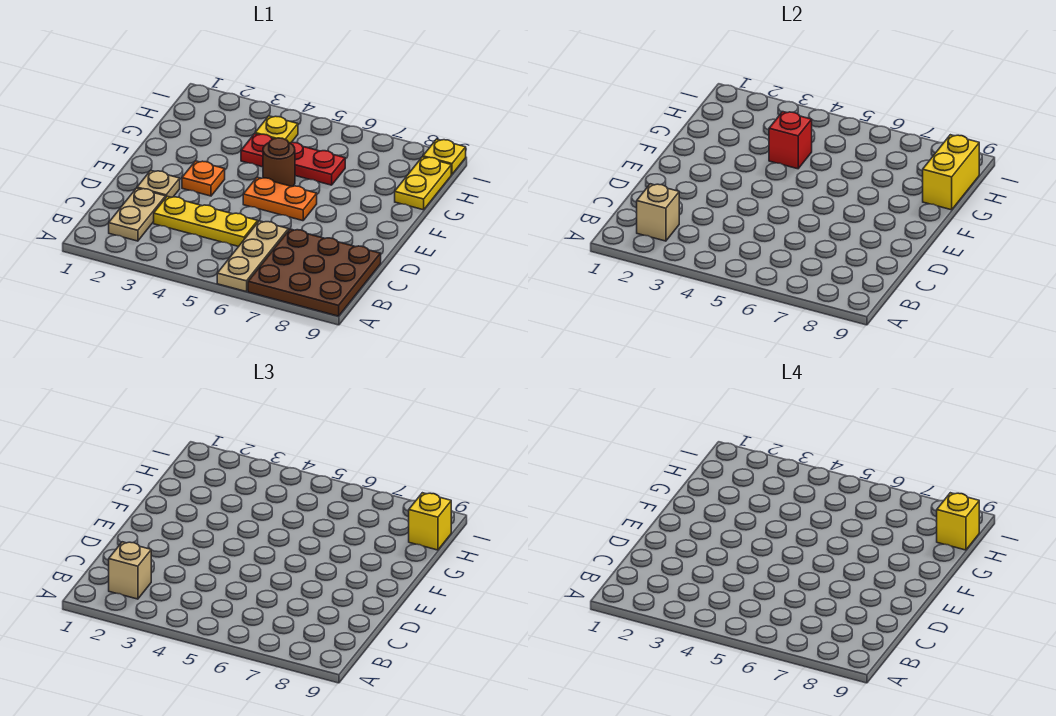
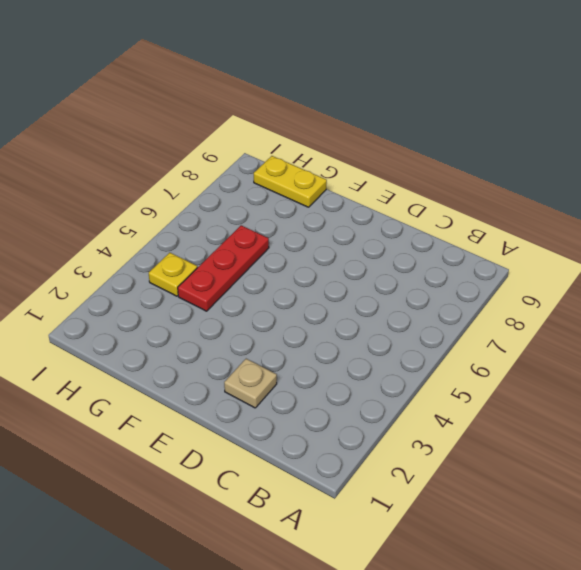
none -> tan 1x3 plate [217,221,288,292]
none -> brown 3x3 plate [248,229,381,316]
none -> tan 1x2 plate [109,188,166,241]

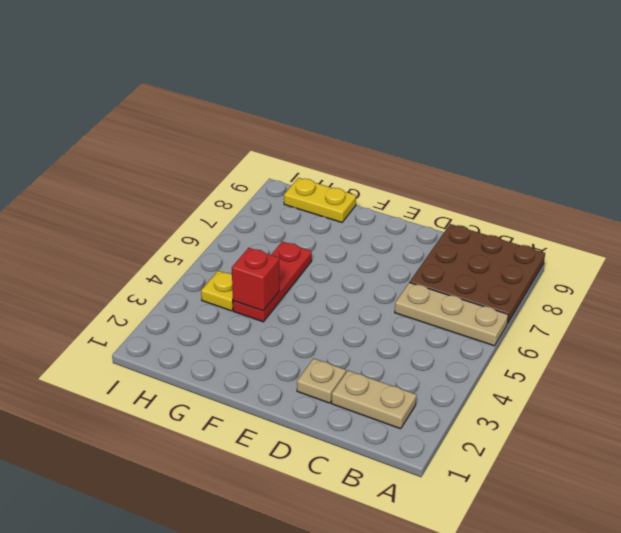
none -> yellow 1x3 plate [154,196,258,247]
none -> orange 1x1 plate [182,161,225,196]
none -> orange 1x2 plate [243,177,317,221]

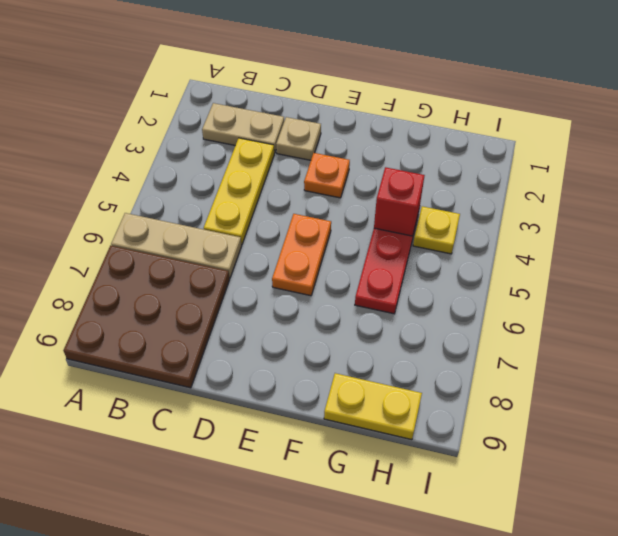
none -> brown 1x1 round brick [263,138,295,187]
none -> yellow 1x1 plate [423,139,466,174]
none -> tan 1x1 brick [637,184,679,241]

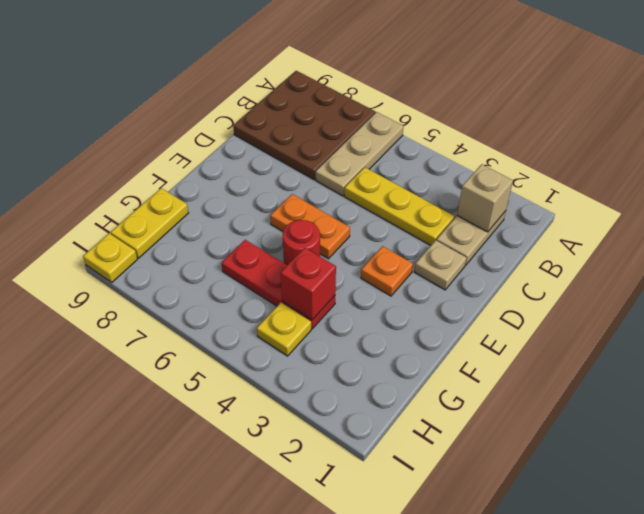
red 1x1 round brick [282,220,320,265] -> brown 1x1 round brick [263,138,295,187]
none -> yellow 1x2 brick [923,135,979,210]
none -> tan 1x1 brick [109,542,151,599]
none -> yellow 1x1 brick [409,493,451,550]

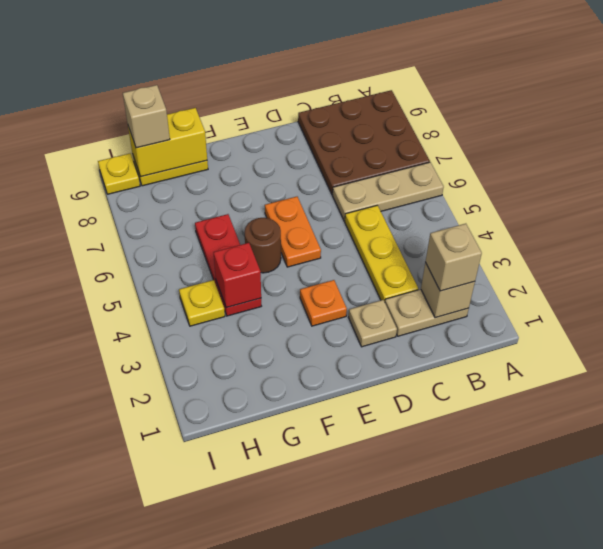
tan 1x1 brick [123,85,170,148] -> yellow 1x1 brick [409,493,451,550]
none -> yellow 1x1 brick [937,493,979,550]

